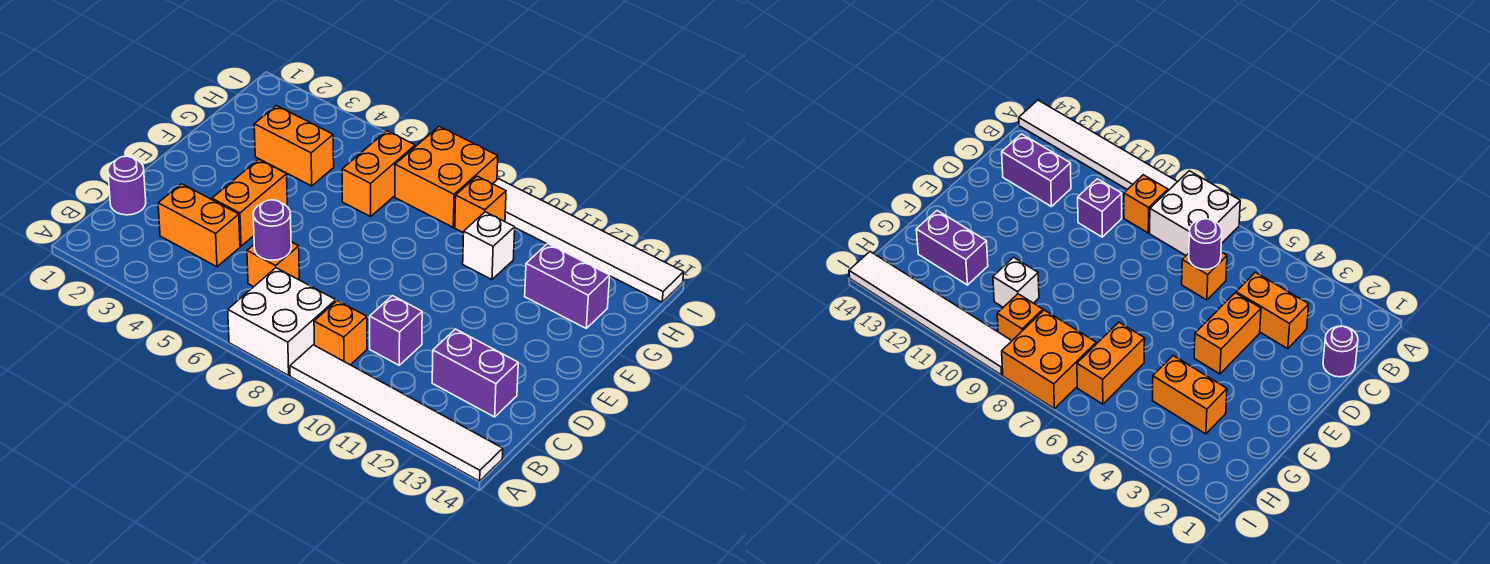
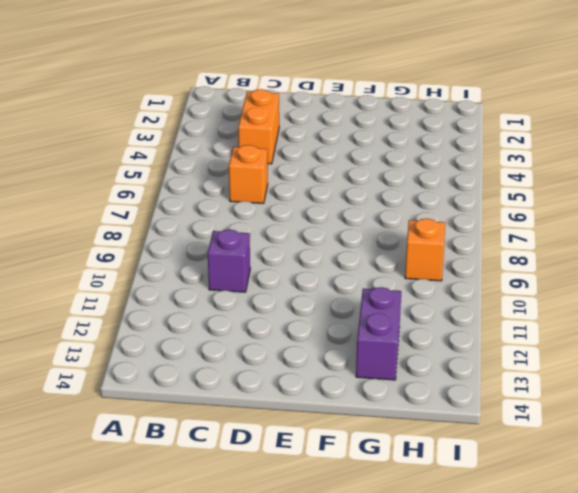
none -> white 2x2 brick [228,268,336,375]
none -> white 1x6 tile [290,345,503,481]
none -> orange 1x1 brick [314,301,367,365]

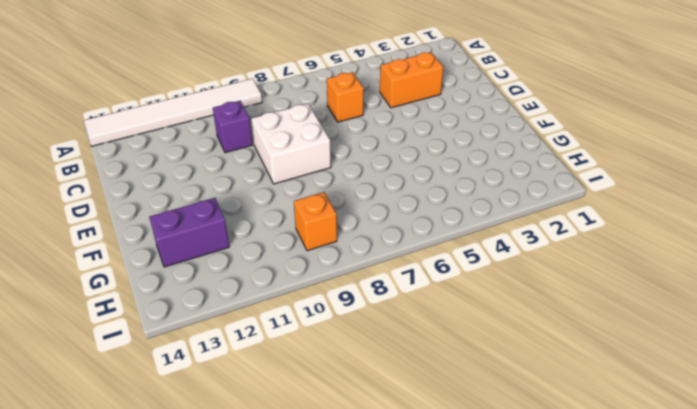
white 2x2 brick [251,104,331,184] -> white 2x2 brick moved to [228,268,336,375]
none -> orange 1x1 brick [314,301,367,365]
none -> purple 1x1 round brick [108,156,146,215]
none -> purple 1x2 brick [432,329,518,417]

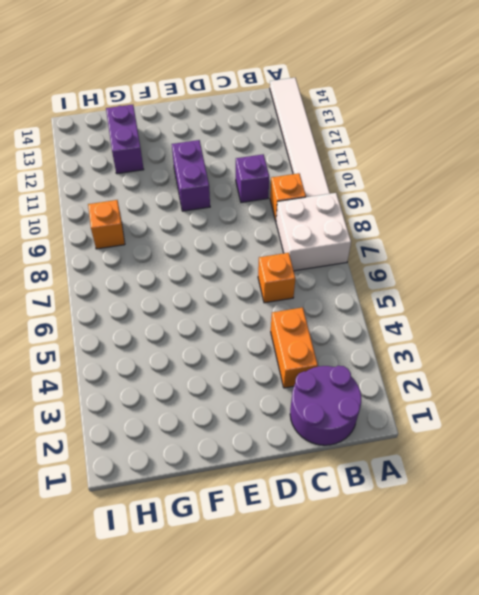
purple 2x2 round brick [290,366,361,445] -> purple 1x1 round brick [108,156,146,215]
purple 1x2 brick [172,140,210,211] -> purple 1x2 brick moved to [432,329,518,417]
none -> orange 1x2 brick [212,159,287,246]
none -> orange 1x2 brick [254,106,334,186]
none -> orange 1x2 brick [342,131,415,217]

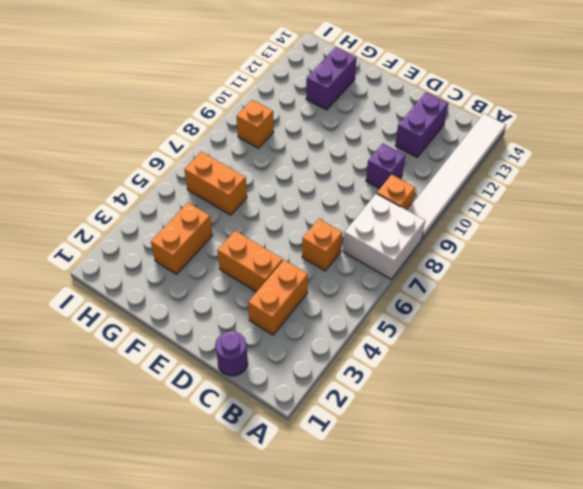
none -> white 1x1 brick [463,212,515,280]
none -> orange 2x2 brick [395,126,498,227]
none -> white 1x6 tile [493,179,684,302]

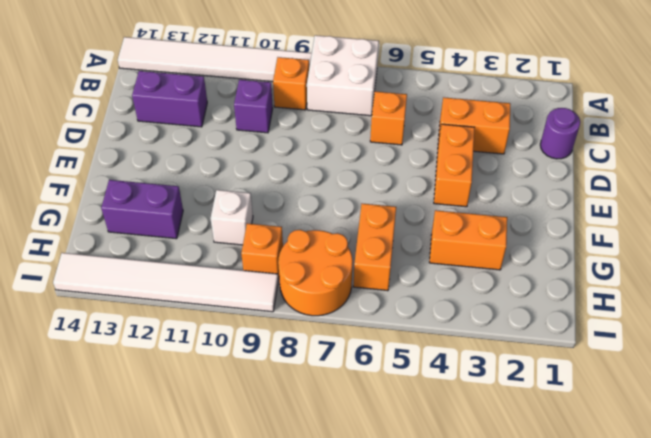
orange 2x2 round brick [278,230,353,316] -> orange 2x2 brick [395,126,498,227]
none -> purple 1x1 round brick [253,200,291,260]

